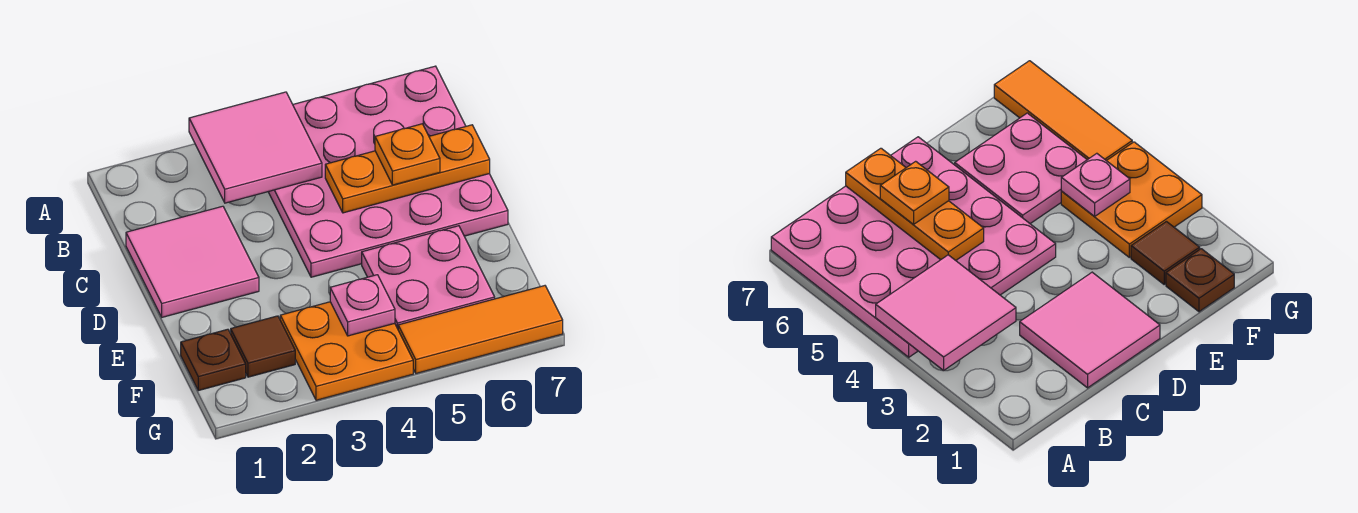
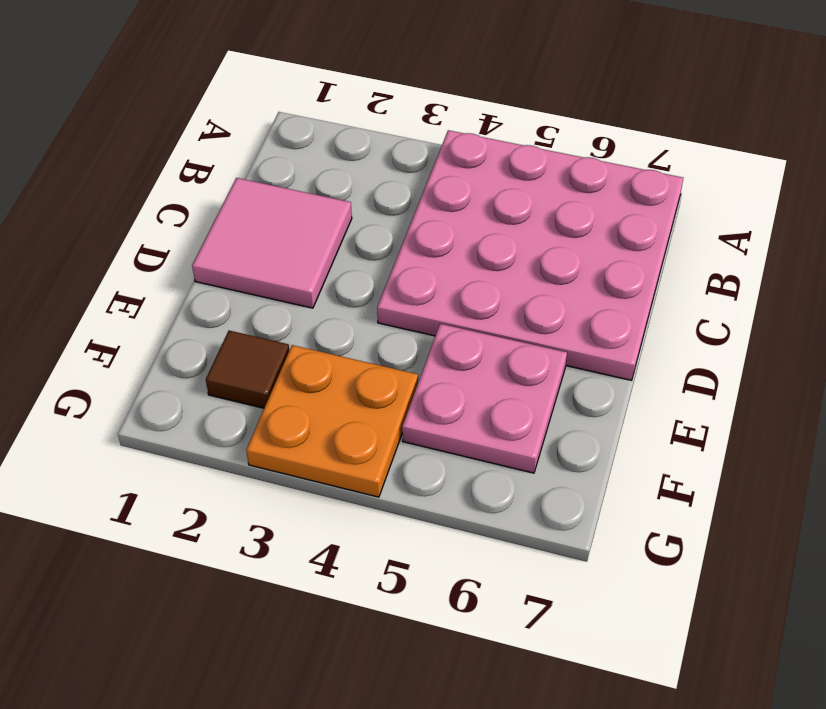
none -> brown 1x1 plate [181,329,246,391]
none -> orange 1x3 tile [398,286,563,373]

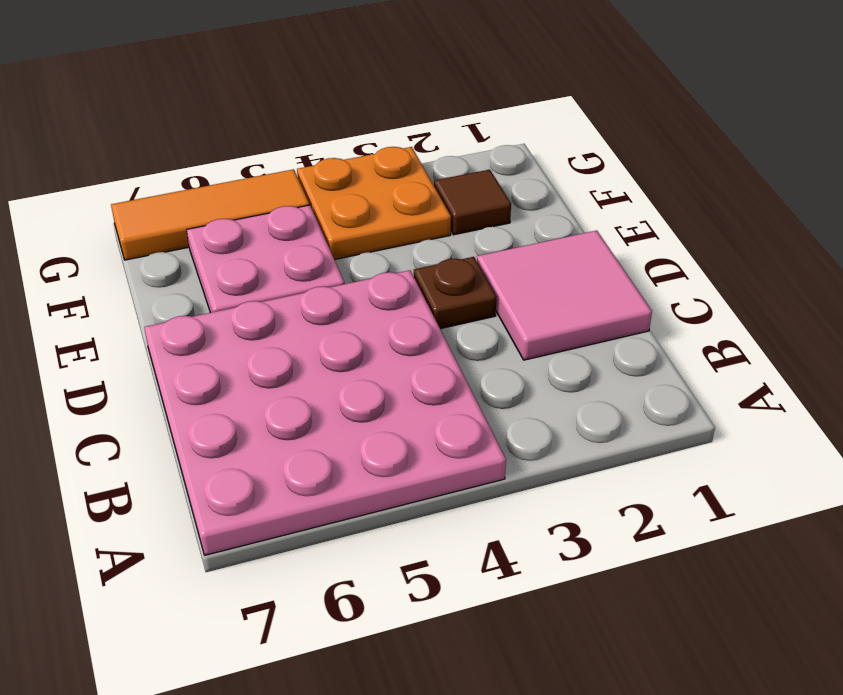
brown 1x1 plate [414,257,496,329] -> brown 1x1 plate moved to [181,329,246,391]
none -> pink 2x2 tile [189,92,322,203]
none -> orange 1x3 plate [325,125,490,213]

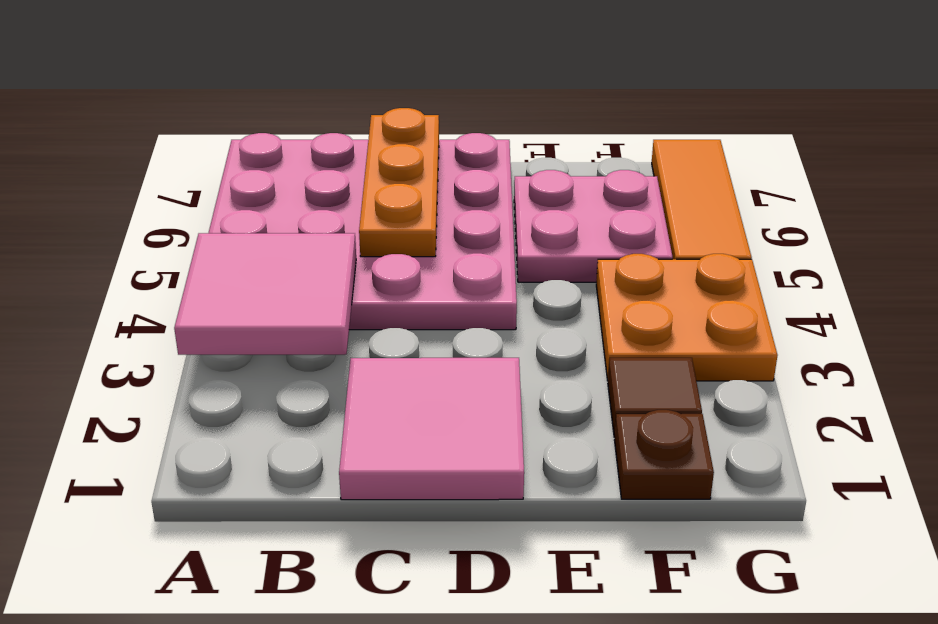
none -> pink 1x1 plate [330,275,395,336]
none -> orange 1x1 plate [375,124,440,185]

